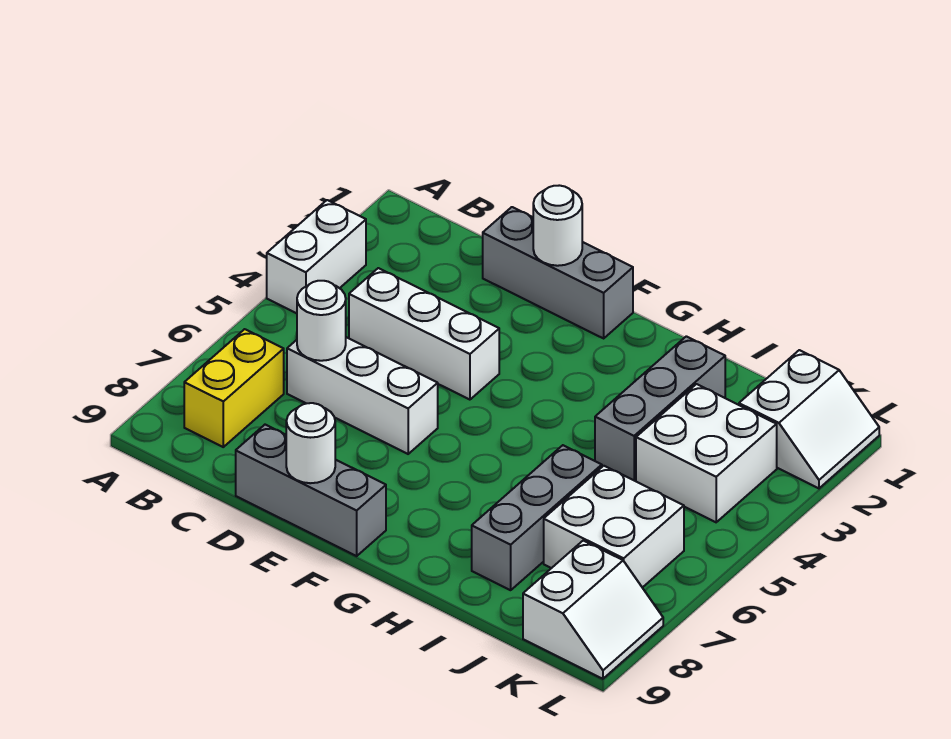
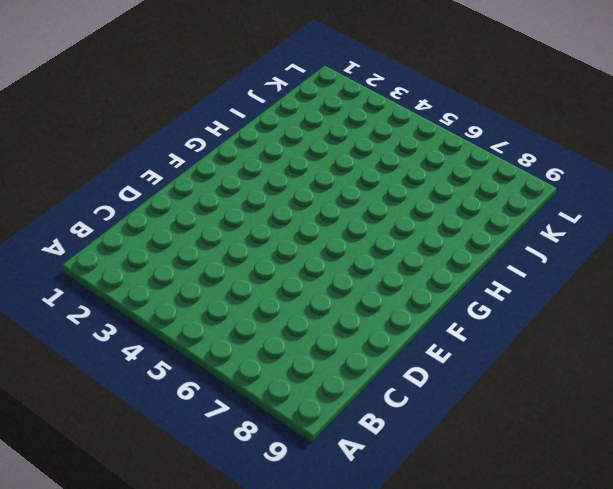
none -> white 1x2 brick [267,200,366,313]
none -> yellow 1x2 brick [184,329,284,447]
none -> white 1x3 brick [349,268,499,400]

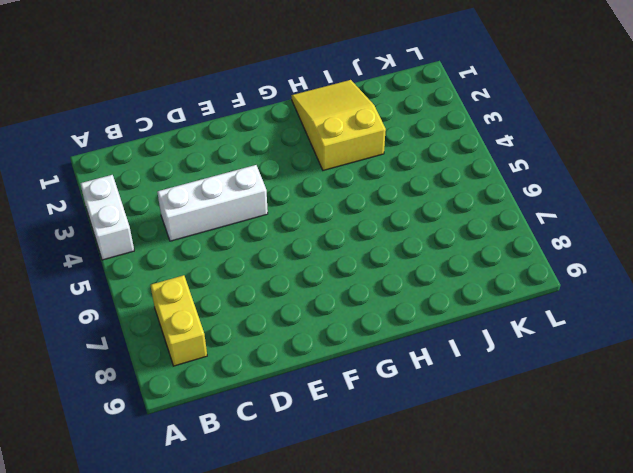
yellow 2x3 slope [291,80,386,170] -> grey 1x3 brick [595,336,725,481]
none -> white 1x3 brick [287,337,438,454]
none -> grey 1x3 brick [483,207,633,338]
none -> grey 1x3 brick [236,425,386,556]

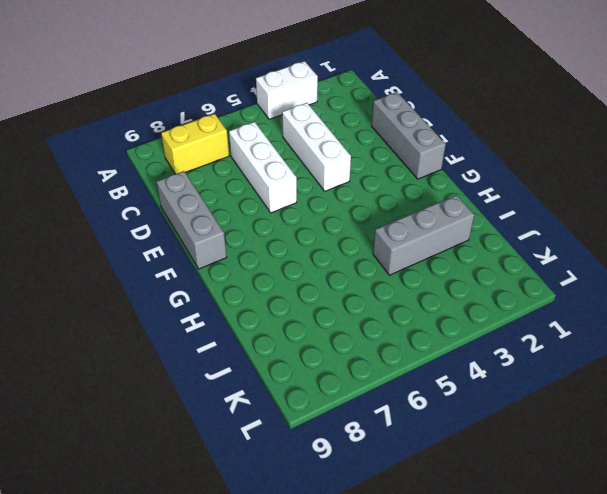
none -> grey 1x3 brick [472,445,602,590]
none -> white 2x2 brick [636,384,777,522]
none -> white 2x2 brick [544,466,684,588]

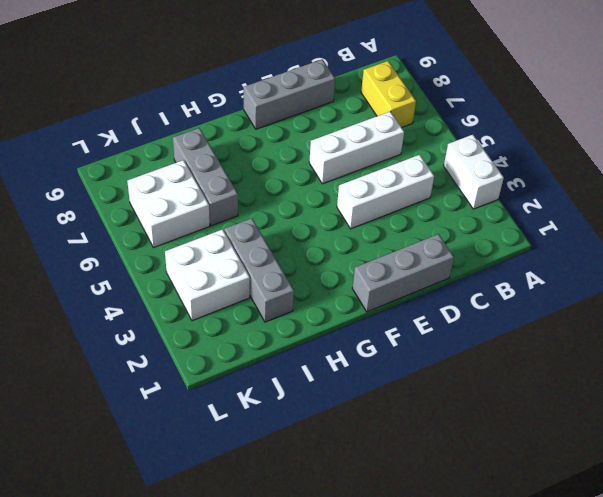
none -> white 2x2 slope [739,350,879,488]
none -> white 2x2 slope [523,541,663,679]
none -> white 1x1 round brick [297,281,346,361]

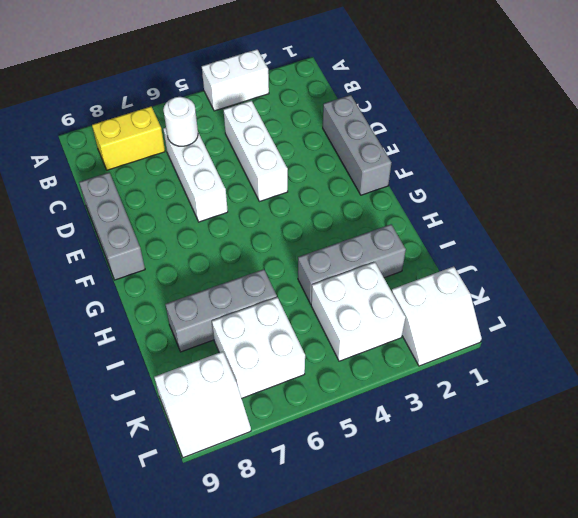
none -> white 1x1 round brick [533,185,582,266]
none -> white 1x1 round brick [286,403,335,483]

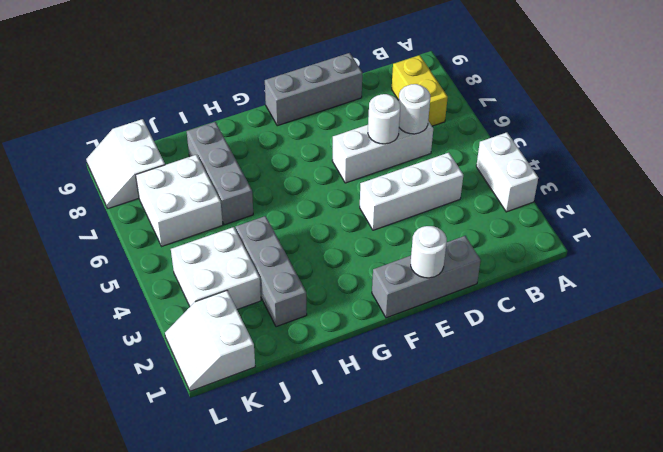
white 1x1 round brick [368,94,400,144] -> white 1x1 round brick moved to [286,403,335,483]

